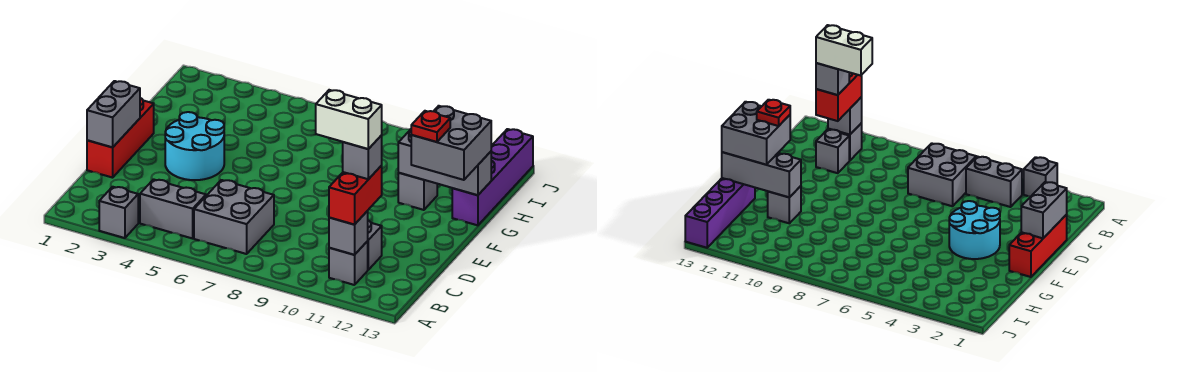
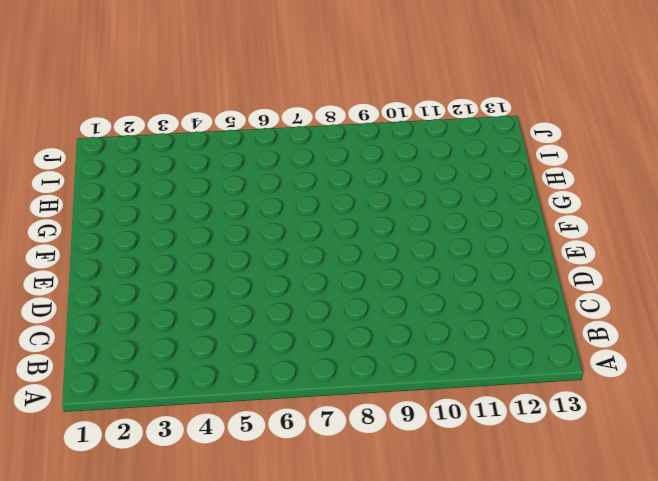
none -> grey 1x1 brick [99,187,138,238]
none -> grey 1x2 brick [140,179,206,238]
none -> grey 2x2 brick [194,180,274,254]

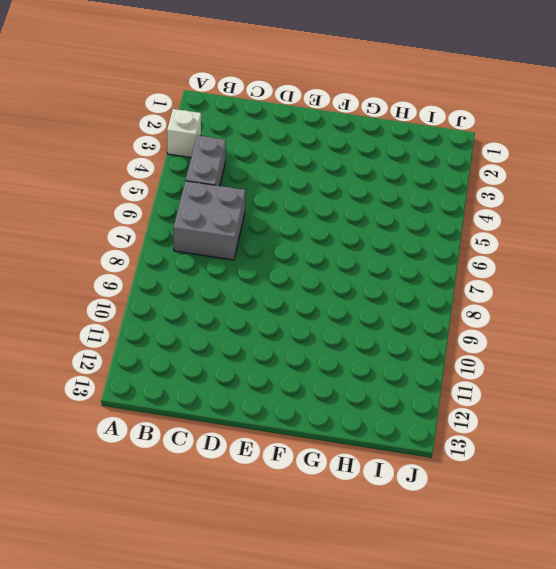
white 1x1 brick [167,109,201,157] -> grey 1x1 brick [99,187,138,238]
none -> grey 1x1 brick [329,241,368,285]
none -> grey 1x1 brick [368,220,382,270]
none -> red 1x3 brick [87,98,154,178]

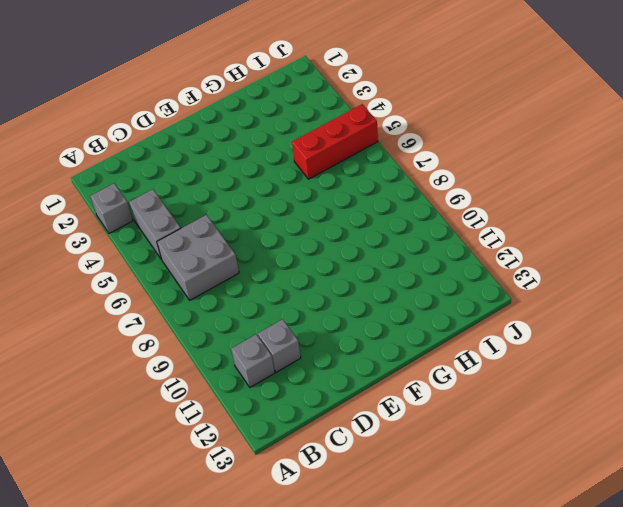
red 1x3 brick [292,104,378,179] -> red 1x3 brick moved to [87,98,154,178]
none -> cyan 2x2 round brick [165,112,224,180]
none -> grey 1x1 brick [398,173,437,210]
none -> purple 1x4 brick [452,129,533,225]

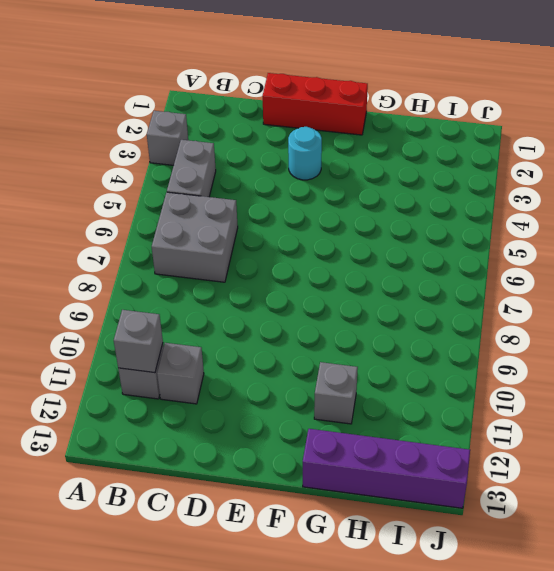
cyan 1x1 round brick [288,127,322,180] -> cyan 2x2 round brick [165,112,224,180]
none -> grey 1x2 brick [87,81,140,147]
none -> grey 1x3 brick [398,129,491,195]
none -> red 1x2 brick [329,166,382,225]

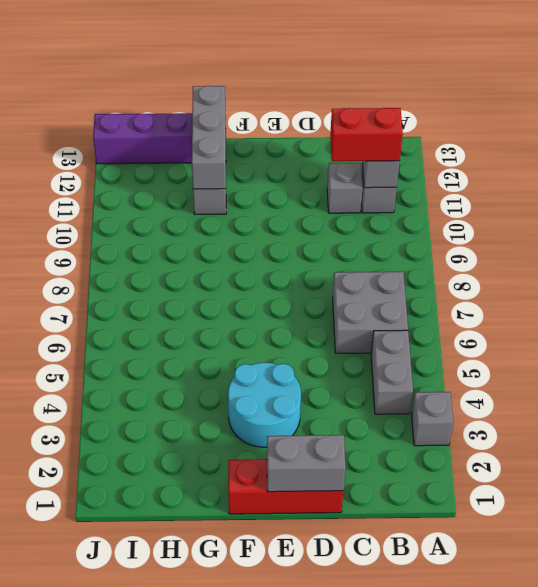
none -> grey 2x2 brick [411,106,491,180]
none -> grey 1x1 brick [343,135,382,179]
none -> red 1x1 plate [411,111,450,142]

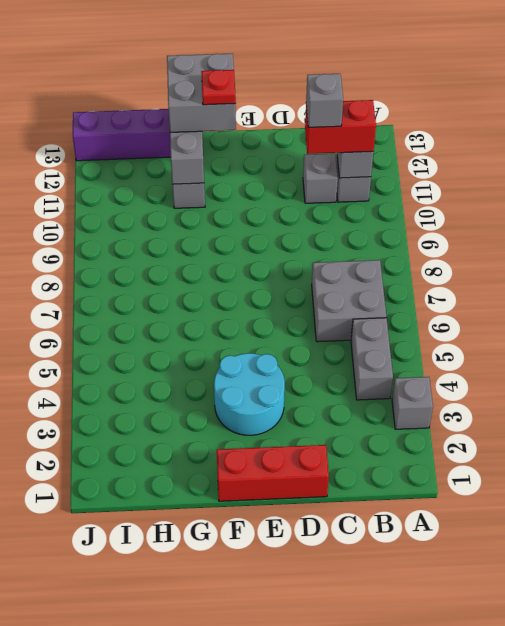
none -> grey 1x2 brick [87,81,140,147]
none -> white 1x2 brick [316,90,382,149]

